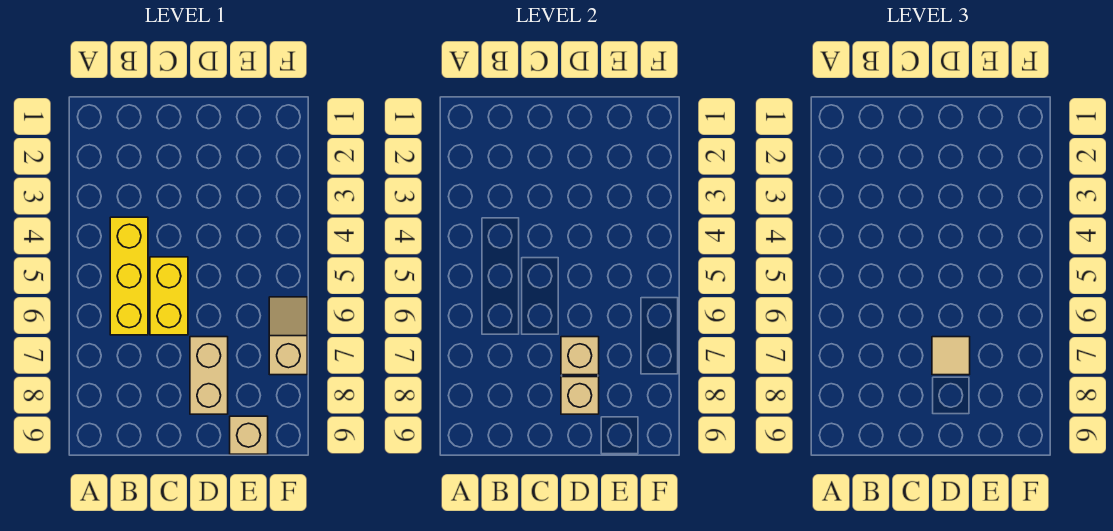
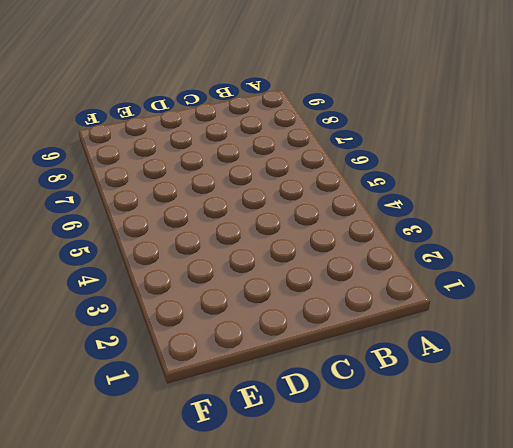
none -> yellow 1x3 brick [110,217,148,335]
none -> yellow 1x2 brick [150,257,188,335]

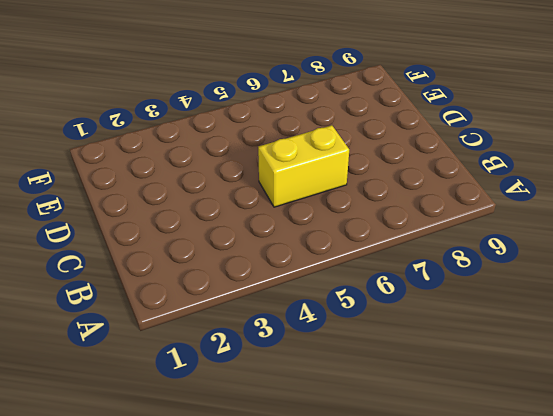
none -> yellow 1x3 brick [110,217,148,335]
none -> tan 1x2 brick [190,337,228,414]

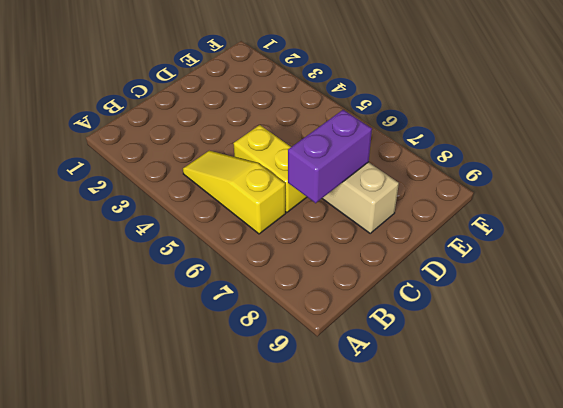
yellow 1x3 slope [183,151,286,234] -> yellow 1x3 brick [110,217,148,335]
purple 1x2 brick [288,110,372,203] -> tan 1x1 brick [561,337,599,375]
none -> tan 1x1 brick [230,416,268,454]
none -> tan 1x2 slope [269,297,307,375]

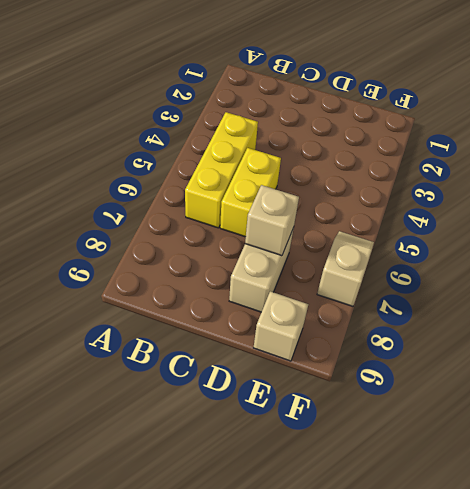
none -> tan 1x1 brick [561,377,599,414]
none -> tan 1x1 tile [932,337,970,375]

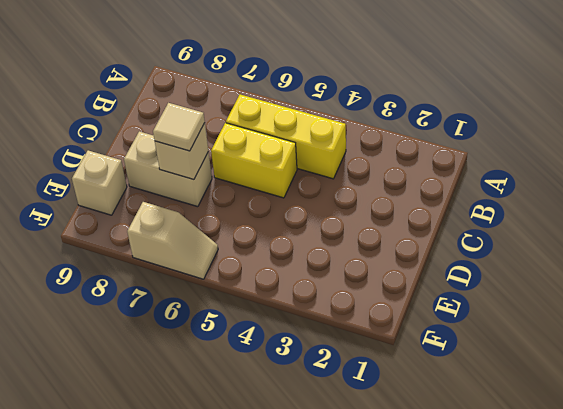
none -> tan 1x1 brick [561,377,599,414]

